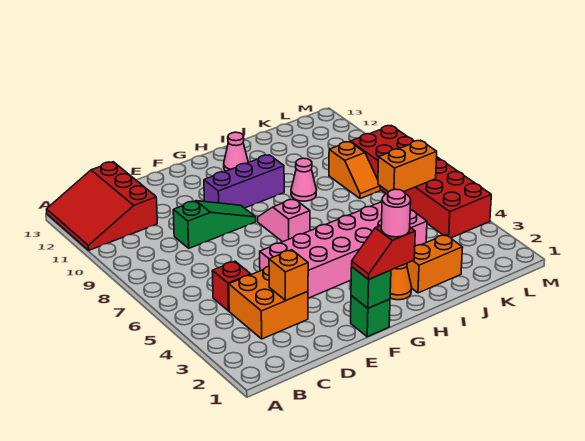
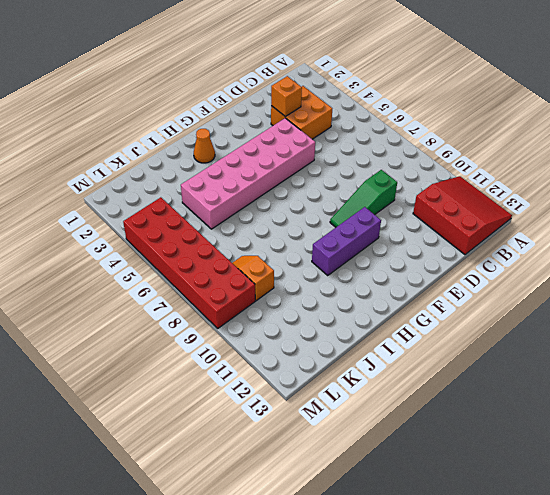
none -> red 1x1 brick [212,261,251,311]
none -> green 1x1 brick [351,296,390,337]
none -> pink 1x2 slope [258,199,310,242]

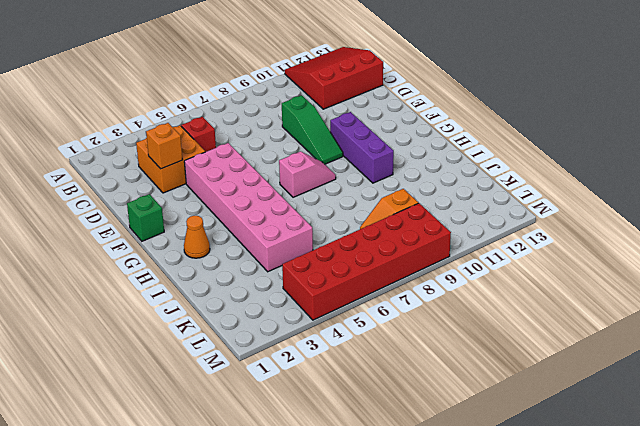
none -> pink 1x1 cone [224,132,248,171]
none -> orange 1x2 brick [407,235,463,293]
none -> pink 1x1 cone [291,158,316,201]

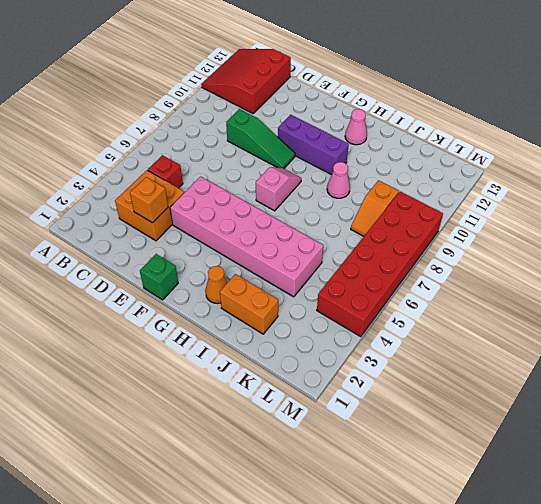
none -> green 1x1 brick [351,267,391,308]
none -> orange 1x2 brick [378,140,437,192]
none -> red 1x2 slope [352,226,415,279]

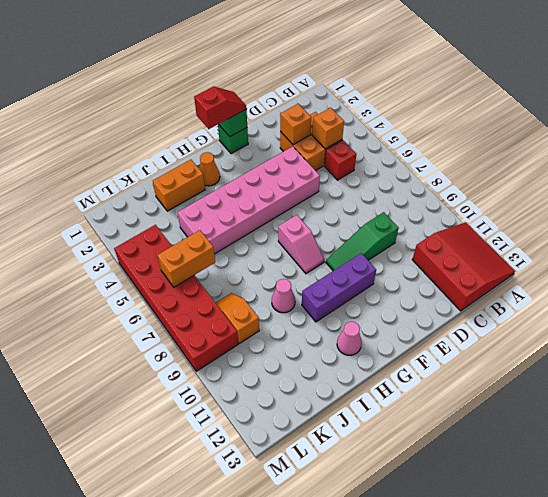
orange 1x1 brick [312,108,344,149] -> none
none -> pink 1x1 round brick [381,189,411,237]

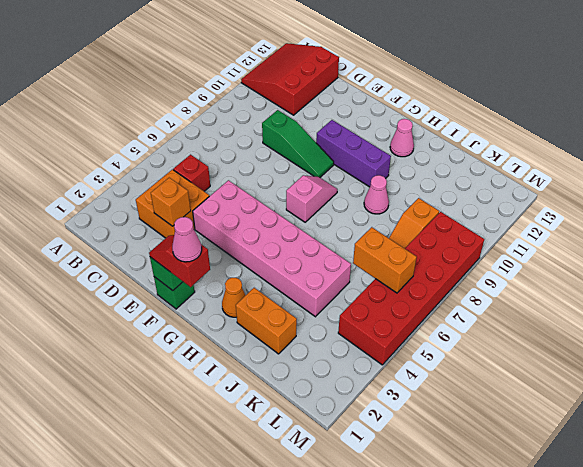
pink 1x1 cone [172,217,202,262] -> pink 1x1 round brick [381,189,411,237]

